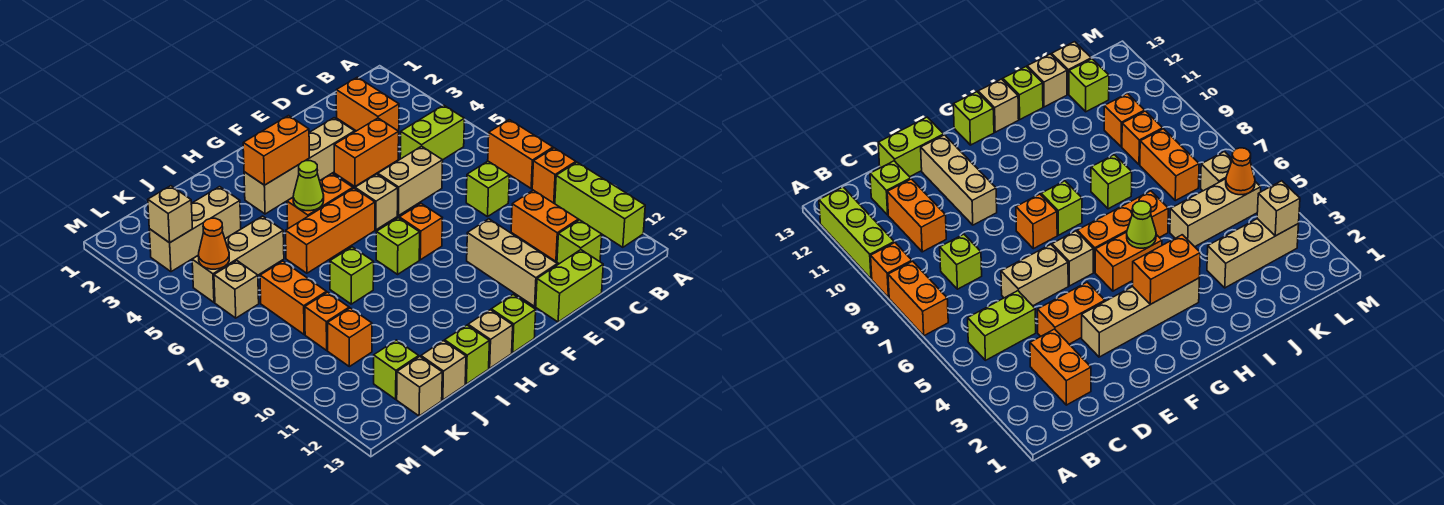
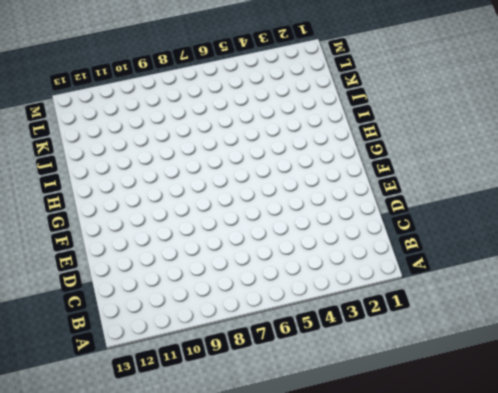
none -> orange 1x2 brick [488,120,553,188]
none -> orange 1x1 brick [532,148,576,203]
none -> lime 1x3 brick [555,162,645,247]
none -> lime 1x2 brick [400,105,464,160]

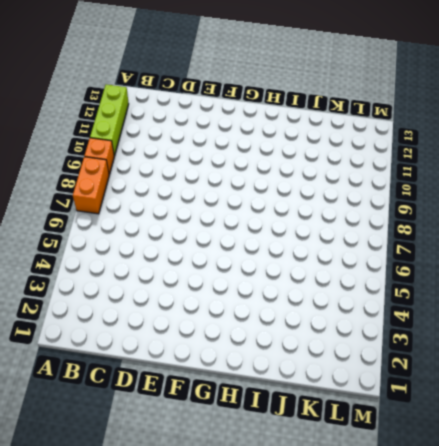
none -> lime 1x2 brick [400,105,464,160]
none -> orange 1x2 brick [336,77,399,131]
none -> lime 1x1 brick [466,161,509,217]
none -> orange 1x2 brick [511,190,578,261]

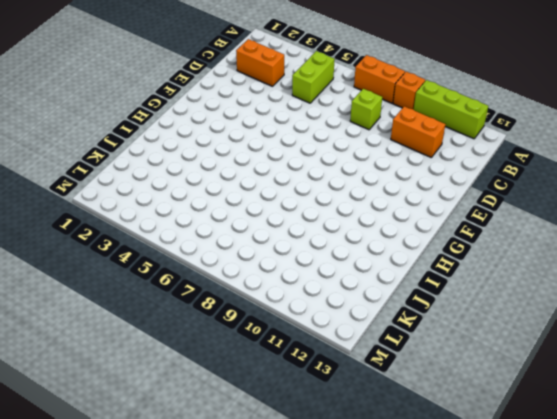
none -> lime 1x1 brick [557,220,602,264]
none -> orange 1x2 brick [334,118,399,186]
none -> tan 1x2 brick [378,146,443,216]
none -> lime 1x2 brick [536,250,603,322]

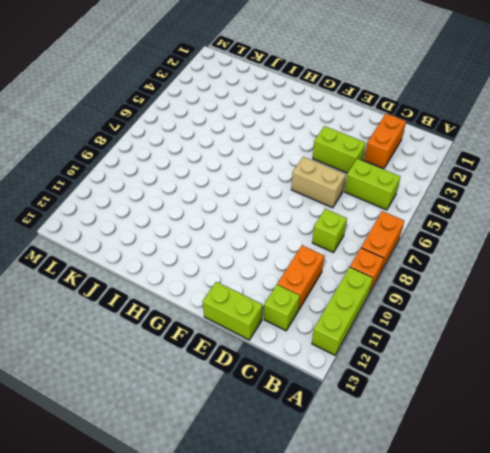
lime 1x2 brick [313,126,366,173] -> orange 1x2 brick [334,118,399,186]
none -> tan 1x4 brick [244,118,355,214]
none -> tan 1x3 brick [467,219,557,306]
none -> tan 1x1 brick [355,174,398,230]
none -> orange 1x1 brick [399,204,442,260]

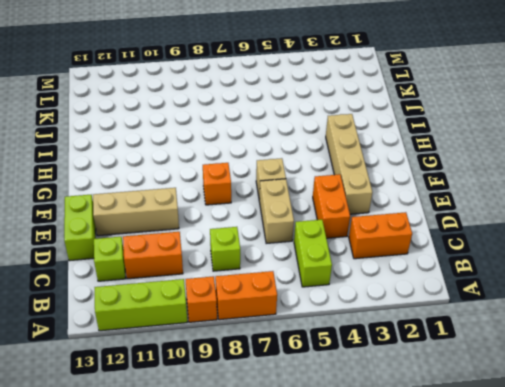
none -> orange 1x2 brick [287,174,353,229]
none -> orange 1x3 brick [286,188,375,273]
none -> lime 1x1 brick [376,218,420,274]
none -> lime 1x1 brick [491,295,536,353]

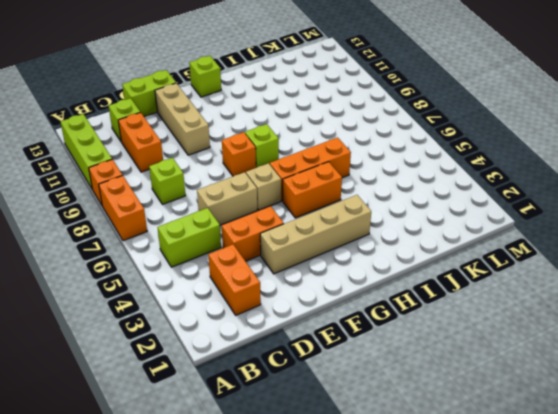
none -> tan 1x1 brick [468,310,513,368]
none -> lime 1x1 brick [330,247,374,304]
none -> lime 1x1 brick [445,325,489,384]
none -> tan 1x3 brick [149,187,241,272]

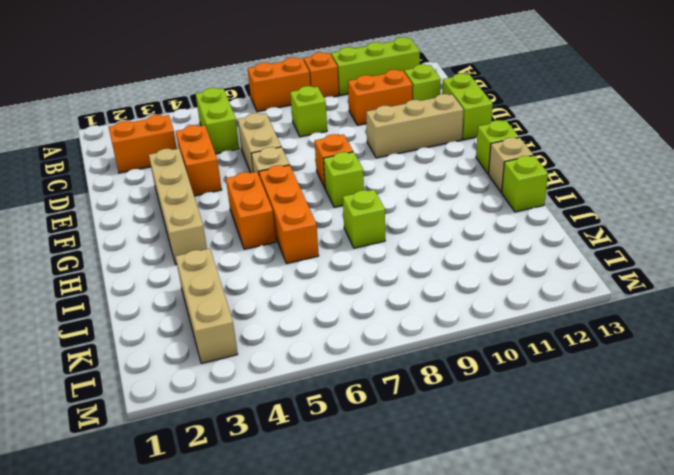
none -> tan 1x3 brick [192,216,284,302]
none -> tan 1x1 brick [421,341,466,400]
none -> orange 1x2 brick [260,261,326,335]
none -> orange 1x1 brick [305,292,349,350]

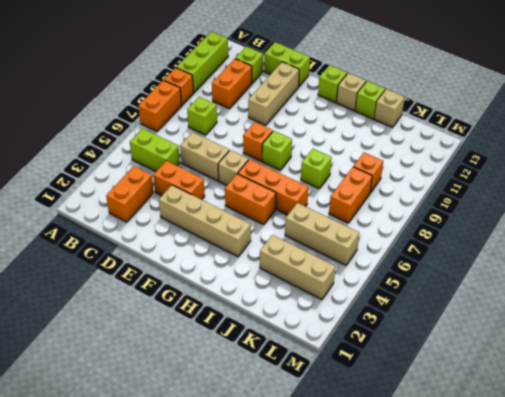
none -> orange 1x1 brick [328,308,372,367]
none -> lime 1x1 brick [374,340,419,399]
none -> tan 1x1 brick [397,356,442,416]
none -> tan 1x1 brick [214,261,259,318]

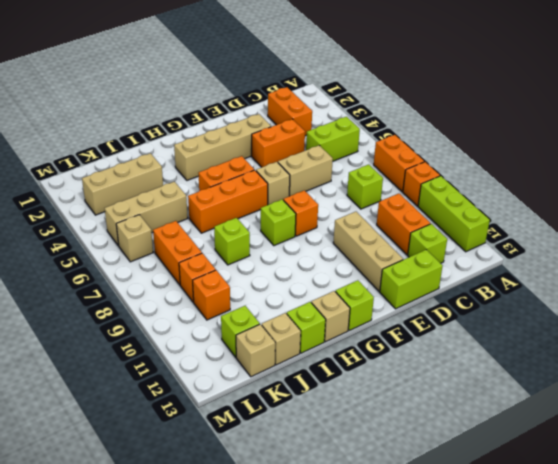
none -> orange 1x2 brick [243,116,309,185]
none -> lime 1x1 cone [293,161,324,211]
none -> tan 1x1 brick [148,186,193,243]
none -> orange 1x1 cone [198,218,229,269]

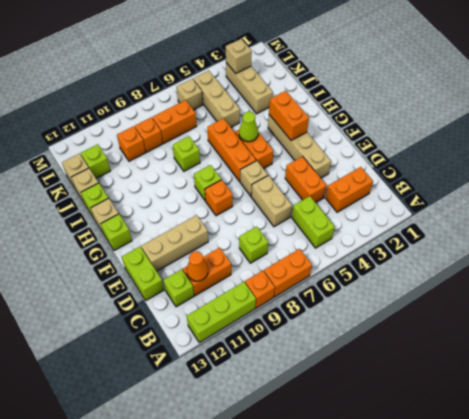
orange 1x1 cone [187,251,208,281] -> orange 1x1 cone moved to [198,218,229,269]

